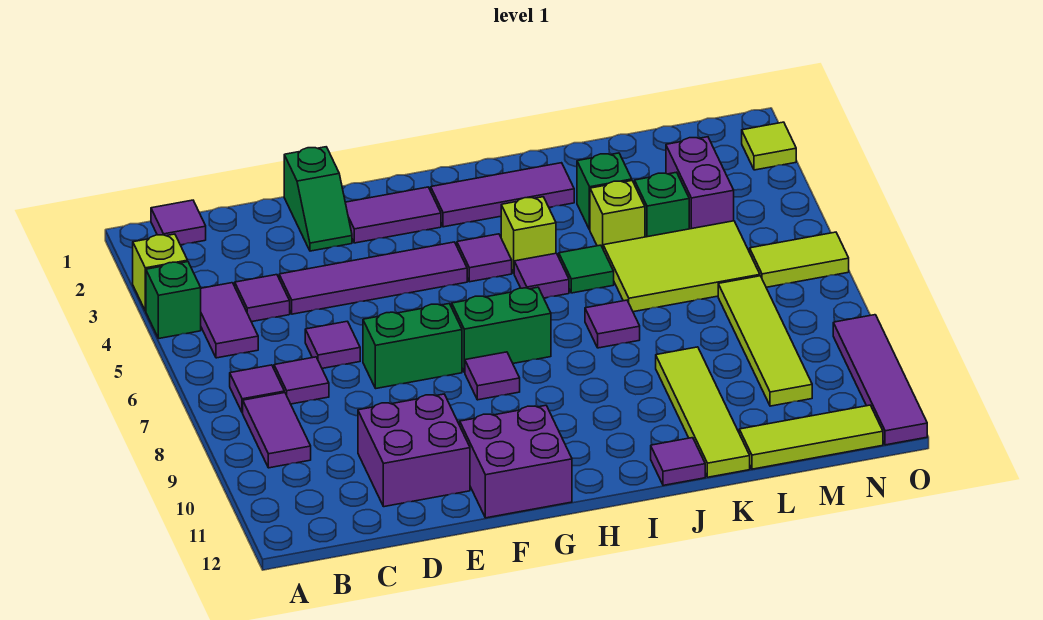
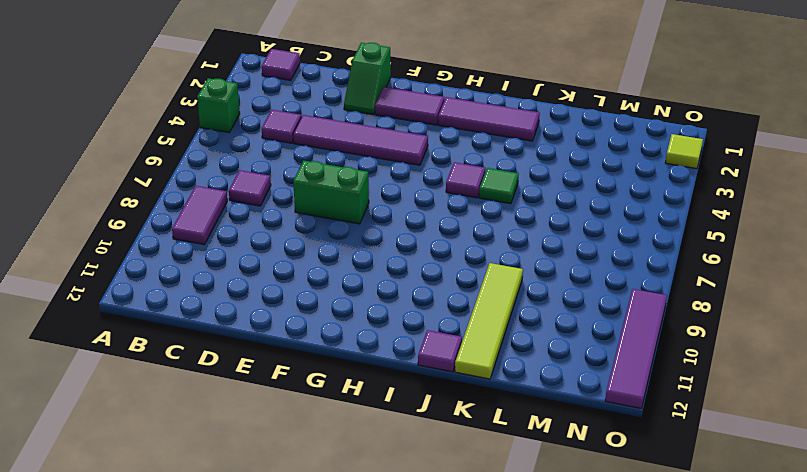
none -> lime 1x1 brick [133,234,188,311]
none -> purple 1x2 tile [201,283,258,358]
none -> purple 1x1 tile [230,365,284,413]
none -> purple 1x1 tile [305,321,360,368]

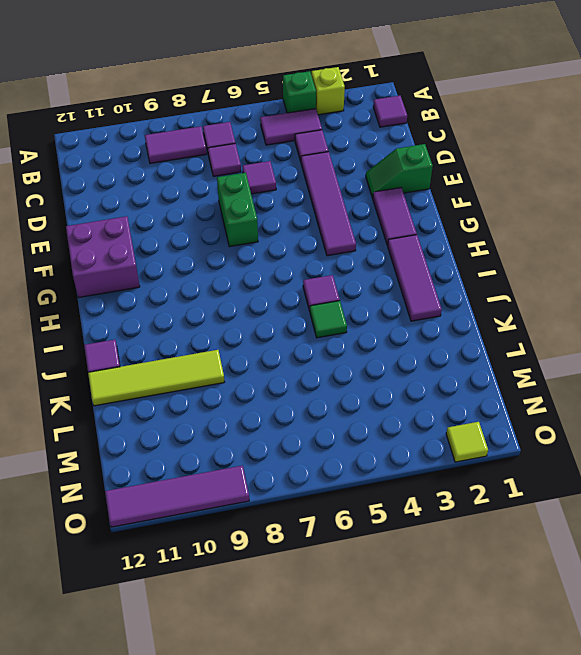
none -> purple 2x2 brick [358,394,470,507]
none -> green 1x2 brick [452,287,551,372]
none -> purple 1x1 tile [465,352,520,400]
none -> purple 1x1 tile [457,234,512,282]

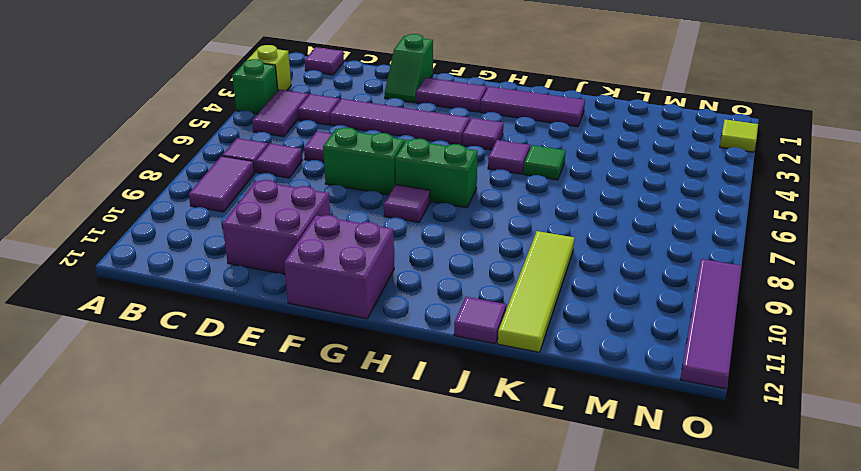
none -> lime 1x1 brick [501,197,556,273]
none -> purple 1x1 tile [585,300,640,348]
none -> green 1x1 brick [577,153,632,230]
none -> lime 1x1 brick [590,181,645,248]

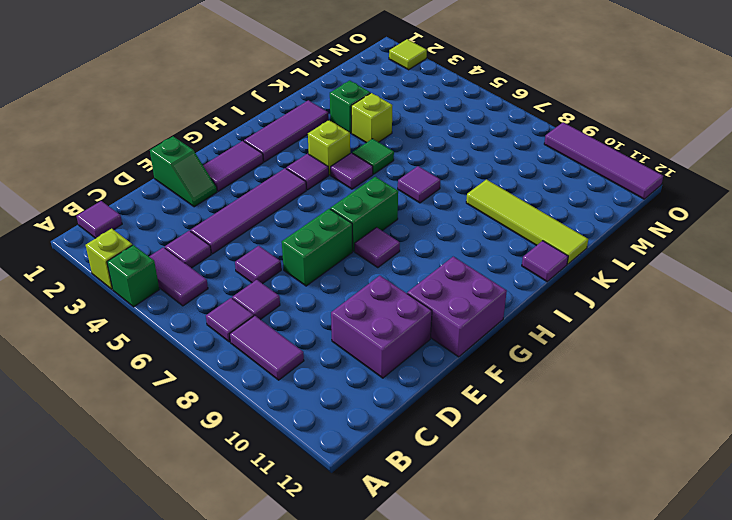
none -> lime 2x3 tile [603,221,760,312]
none -> green 1x1 brick [635,172,689,237]
none -> lime 1x3 tile [739,405,883,469]
none -> purple 1x2 brick [666,137,734,229]

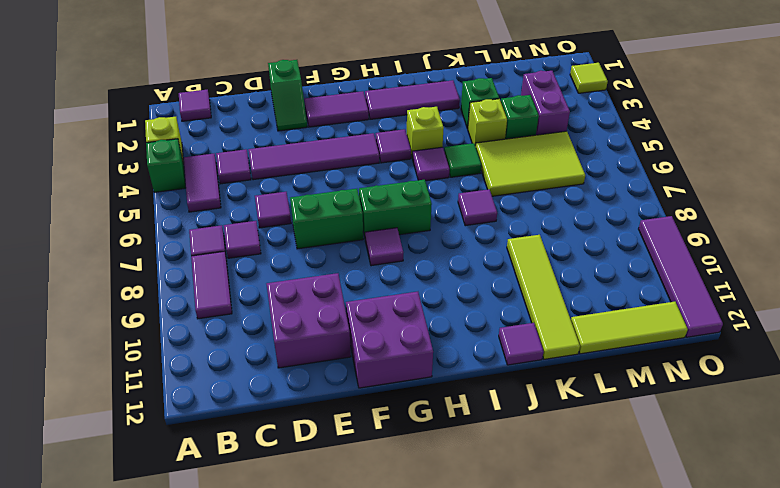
none -> lime 1x4 tile [718,276,812,406]
none -> lime 1x2 tile [750,232,849,287]

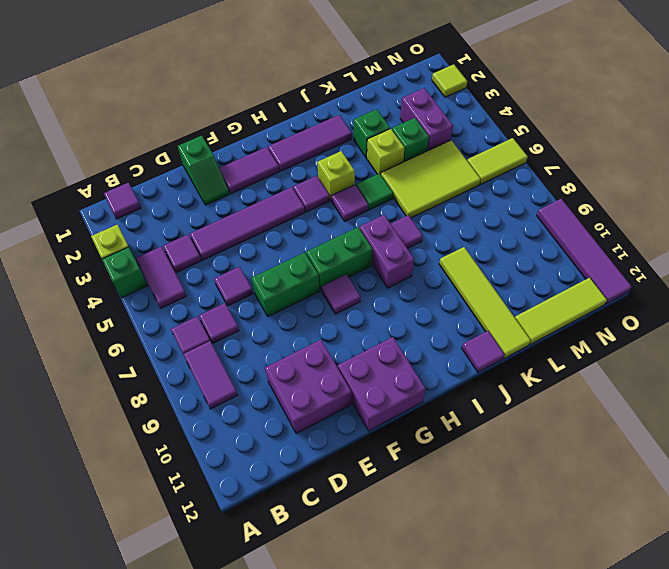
purple 1x2 brick [360,215,414,288] -> none
none -> lime 1x4 tile [718,276,812,406]

